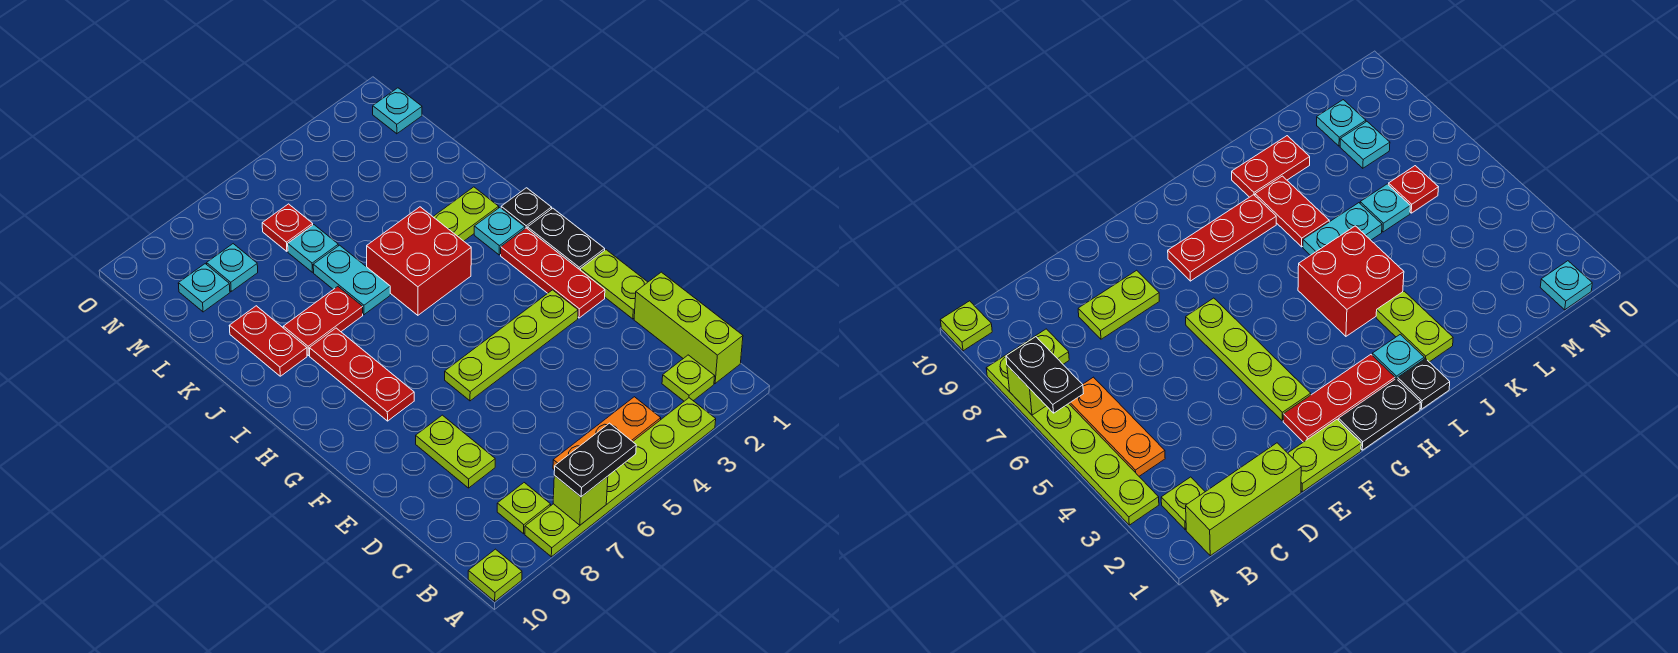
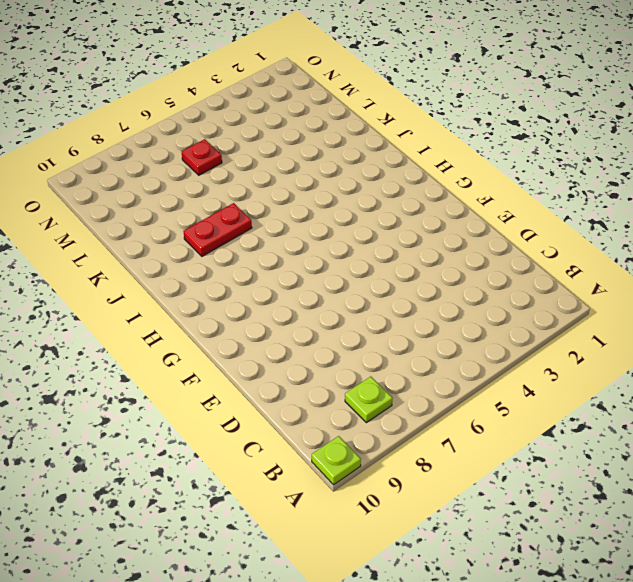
none -> lime 1x6 plate [525,398,716,557]
none -> lime 1x3 brick [634,272,743,383]
none -> lime 1x1 plate [662,355,715,401]

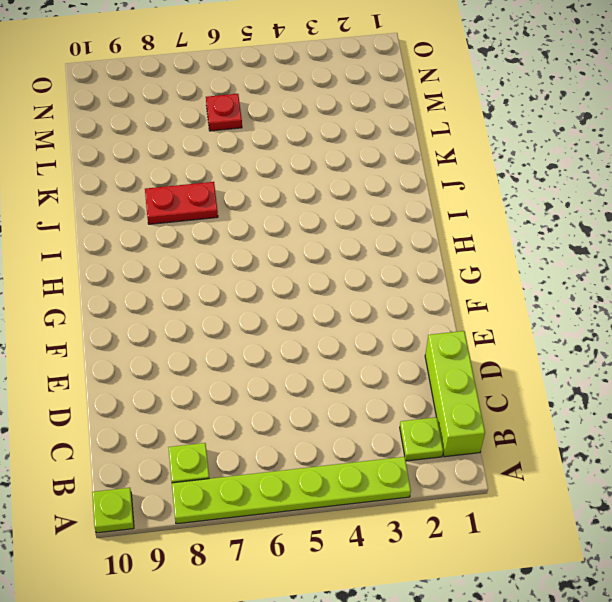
none -> orange 1x3 plate [553,397,661,470]
none -> lime 1x2 plate [416,415,495,488]
none -> lime 1x2 plate [581,250,648,319]

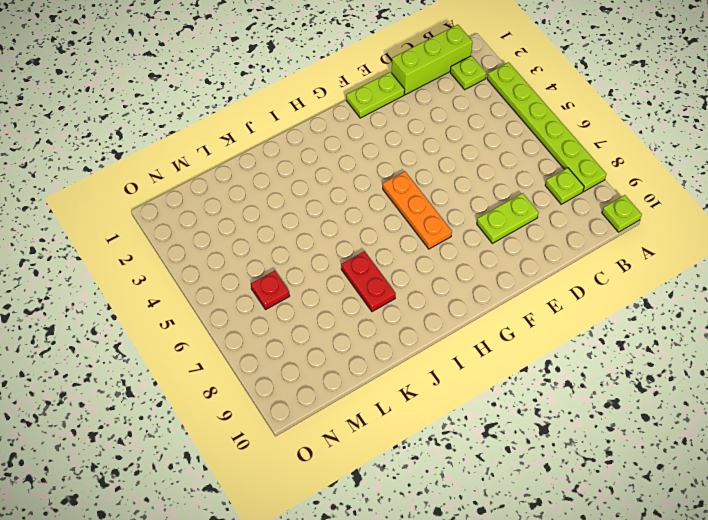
orange 1x3 plate [383,171,452,249] -> orange 1x3 plate moved to [553,397,661,470]
none -> red 1x3 plate [501,228,605,318]
none -> lime 1x4 plate [445,290,578,401]
none -> black 1x2 plate [527,208,605,270]

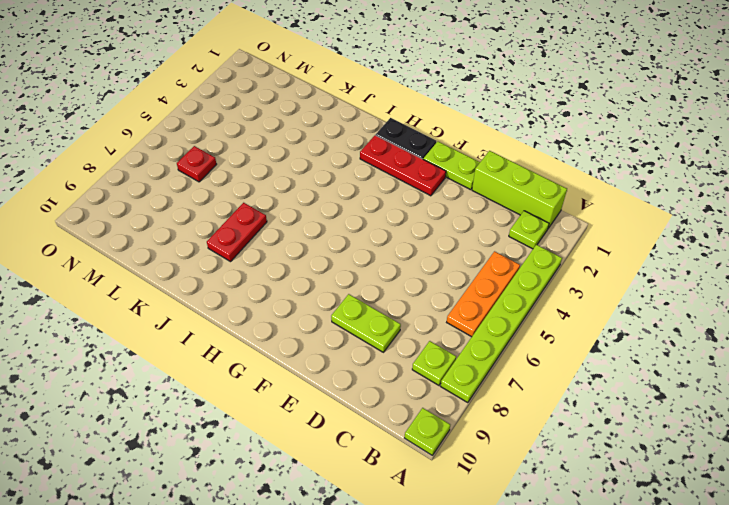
none -> lime 1x4 plate [445,290,578,401]
none -> red 1x3 plate [309,328,414,421]
none -> black 1x1 plate [501,188,552,228]

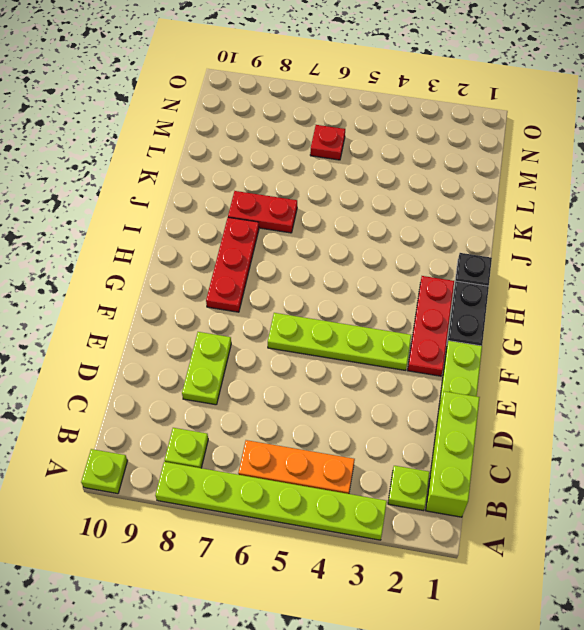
none -> cyan 1x1 plate [474,208,525,255]
none -> red 2x2 brick [367,207,471,315]
none -> lime 1x2 plate [433,187,499,241]

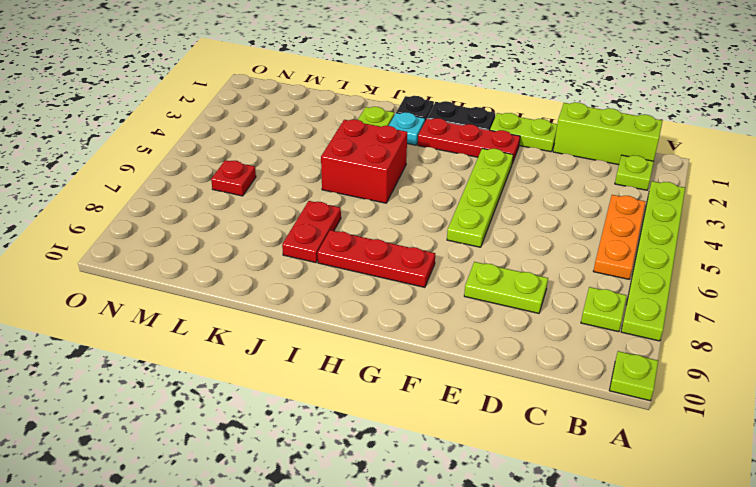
none -> cyan 1x2 plate [313,245,390,315]
none -> red 1x2 plate [229,306,307,376]
none -> cyan 1x1 plate [288,225,338,272]

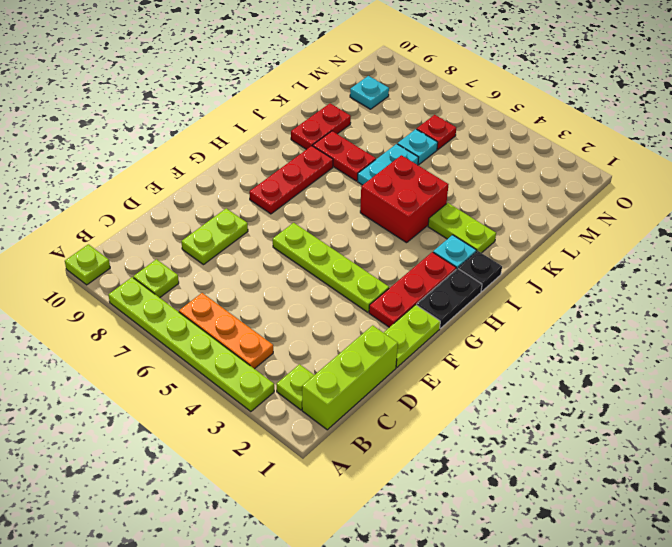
none -> cyan 1x1 plate [207,244,258,291]
none -> cyan 1x1 plate [373,88,422,134]
none -> lime 1x1 brick [553,475,608,525]

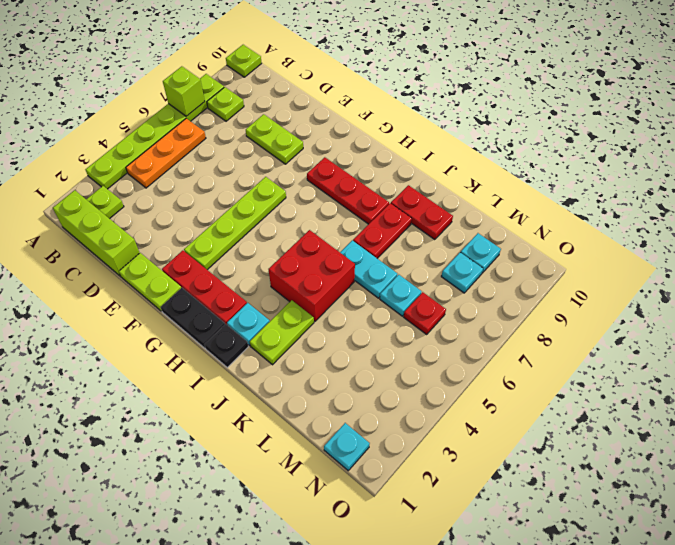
none -> black 1x2 plate [554,423,636,497]

